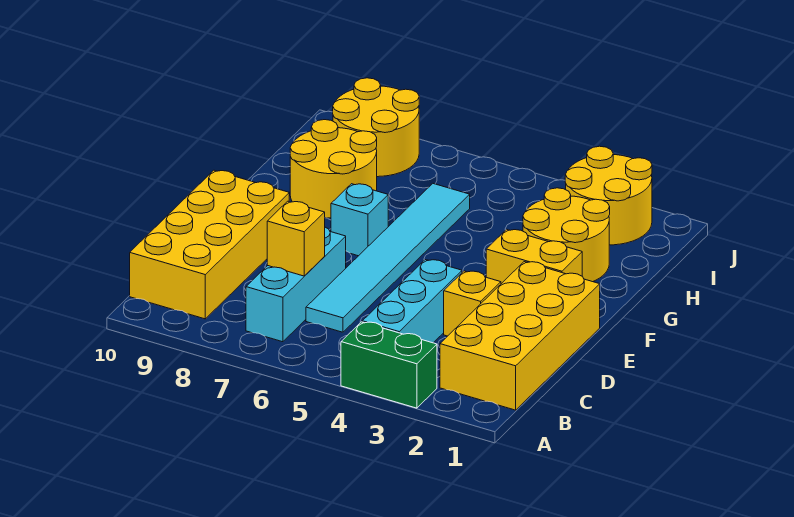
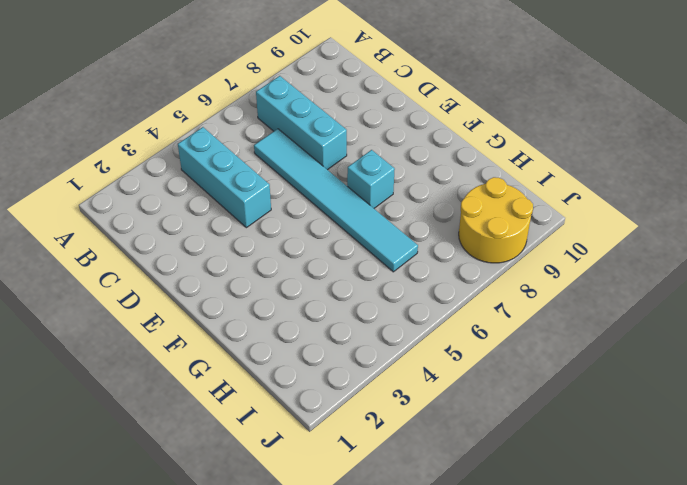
none -> green 1x2 brick [341,322,437,408]
none -> yellow 2x4 brick [440,262,600,410]
none -> yellow 2x4 brick [130,170,289,319]

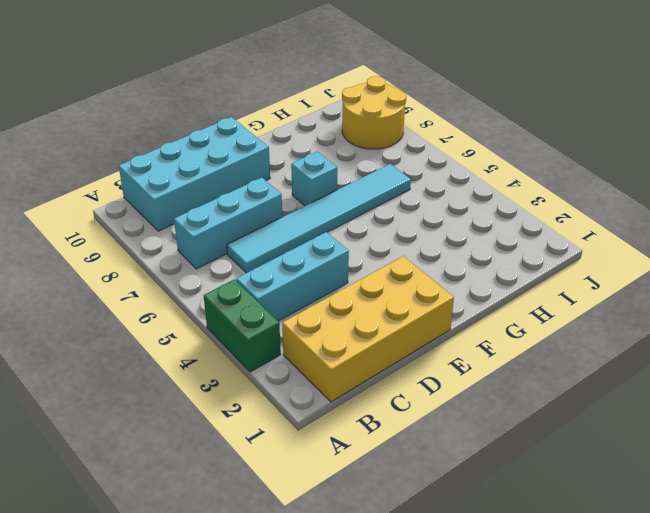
cyan 2x4 brick [119,117,270,231] -> yellow 2x4 brick [130,170,289,319]
none -> yellow 1x1 brick [444,271,501,336]
none -> yellow 1x2 brick [486,229,582,284]
none -> yellow 2x2 round brick [523,188,610,282]

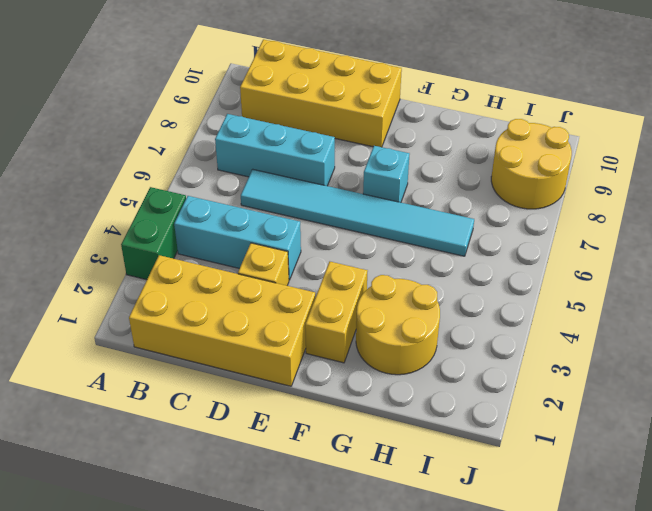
none -> yellow 2x2 round brick [290,120,377,218]
none -> yellow 2x2 round brick [565,146,652,245]
none -> yellow 1x1 brick [267,201,325,276]

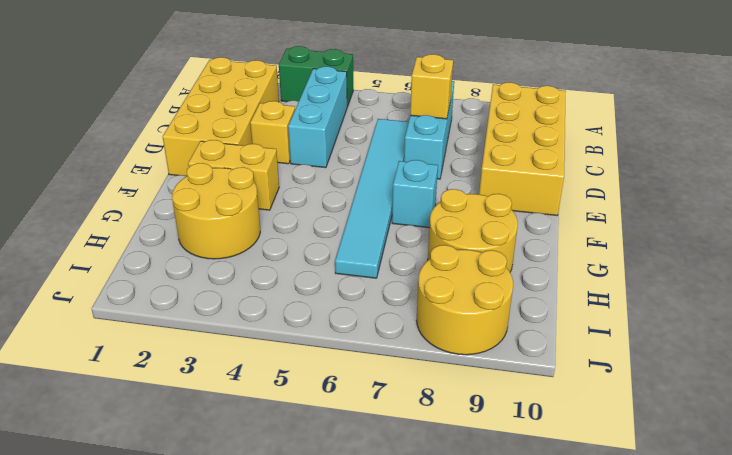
none -> yellow 2x2 round brick [565,146,652,245]

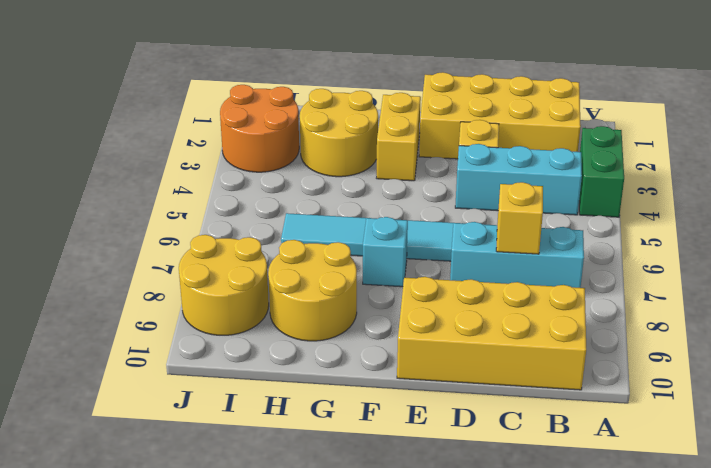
orange 2x2 round brick [220,85,299,172] -> yellow 2x2 round brick [565,146,652,245]

